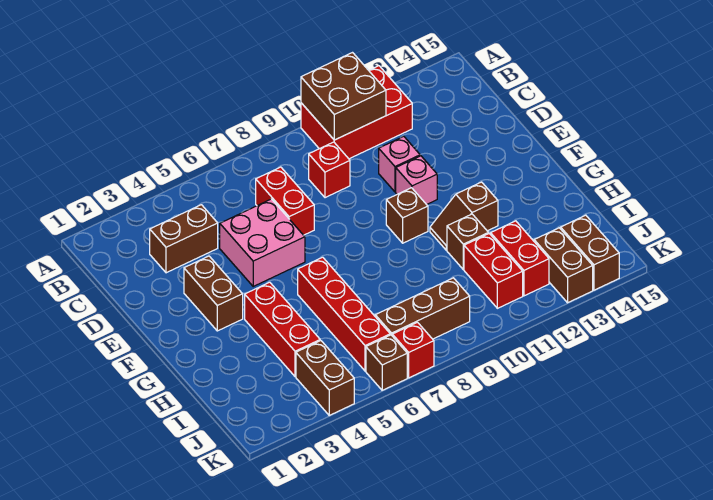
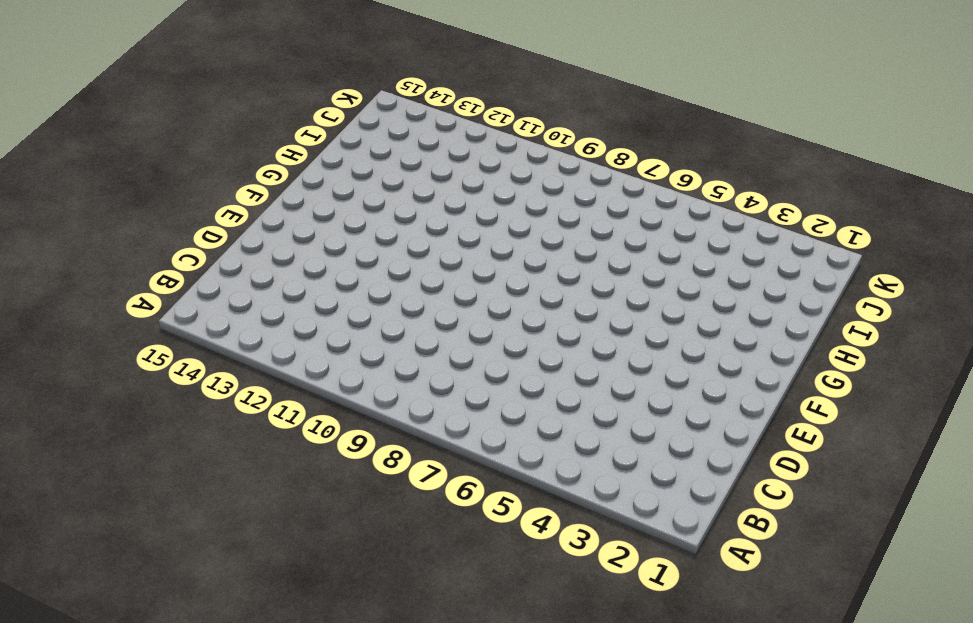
none -> red 2x3 brick [301,66,412,159]
none -> brown 1x2 brick [150,205,218,273]
none -> red 1x2 brick [256,167,314,235]

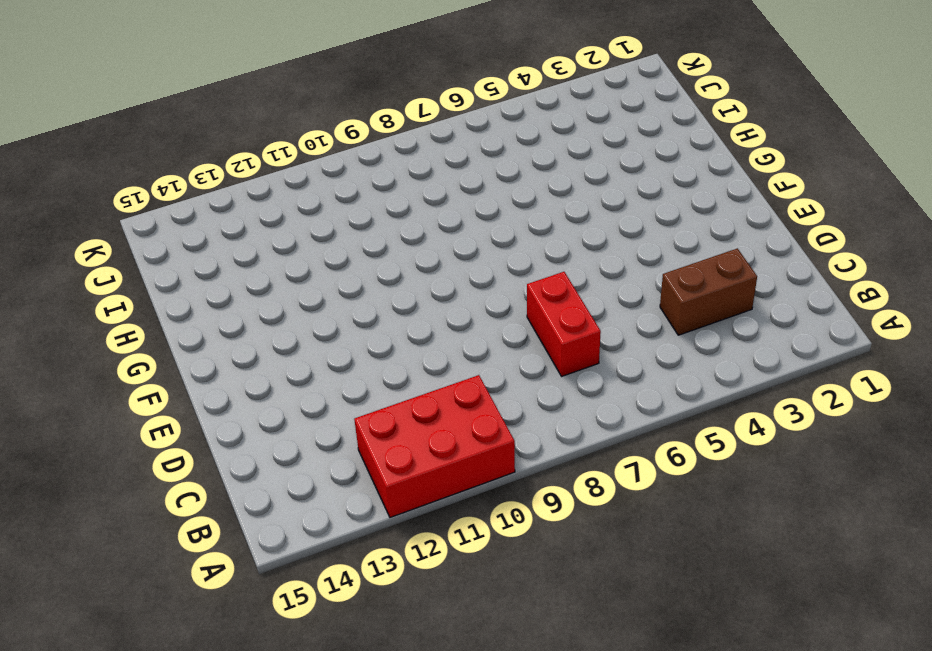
none -> red 1x1 brick [309,142,350,198]
none -> pink 2x2 brick [220,199,305,286]
none -> pink 1x1 brick [379,136,420,192]

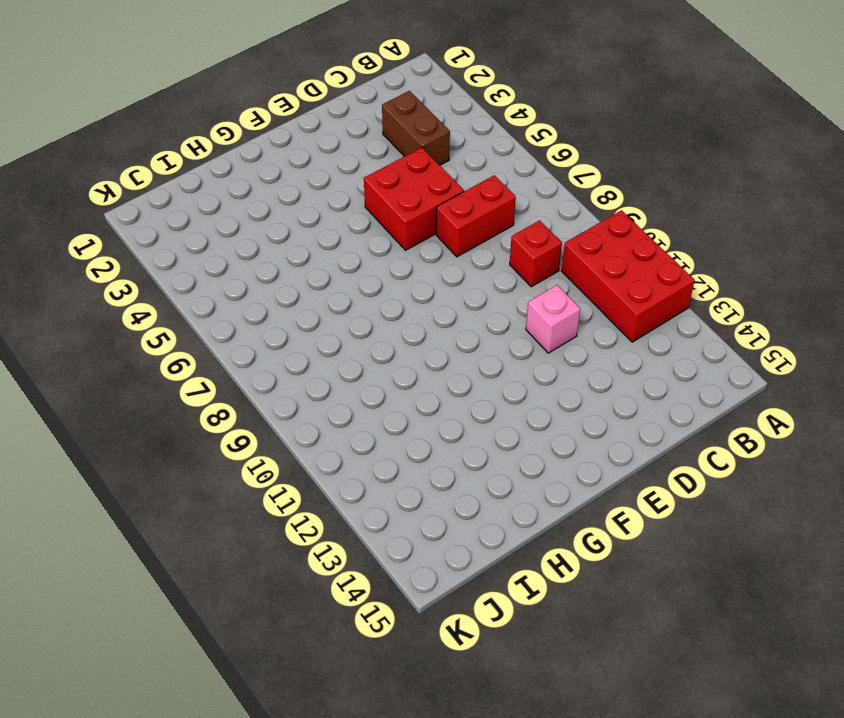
red 2x2 brick [364,148,464,250] -> pink 2x2 brick [220,199,305,286]
none -> brown 1x2 brick [184,256,243,331]
none -> pink 1x1 brick [396,156,437,205]
none -> brown 1x1 brick [386,188,428,243]

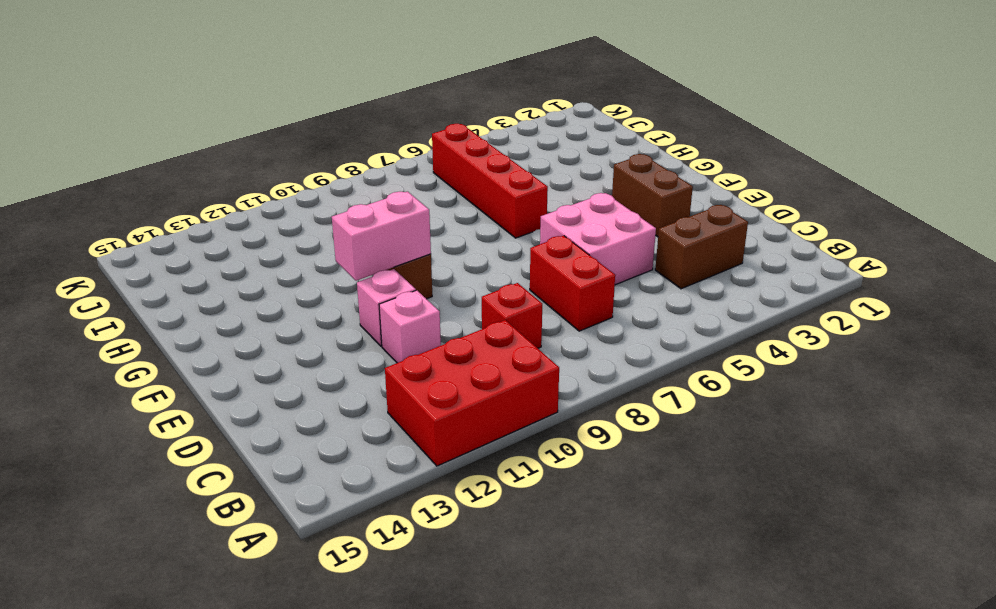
pink 1x2 brick [332,192,431,281] -> none
none -> red 1x3 brick [245,282,320,377]
none -> brown 1x2 slope [430,182,498,250]
none -> brown 1x1 brick [447,214,489,270]

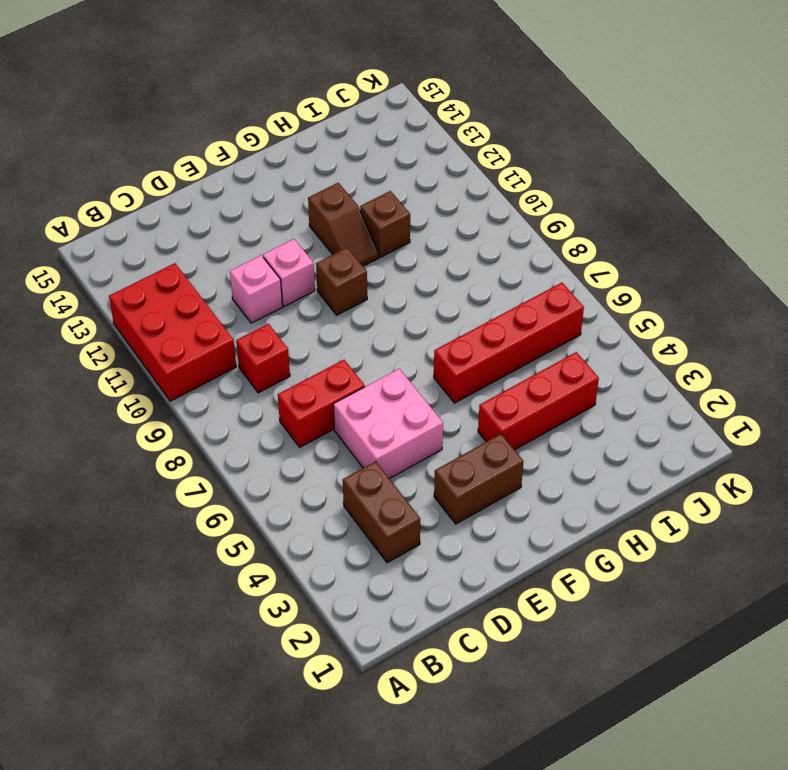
none -> red 1x2 brick [464,234,523,308]
none -> red 1x2 brick [491,221,549,296]
none -> brown 1x2 brick [296,341,354,415]

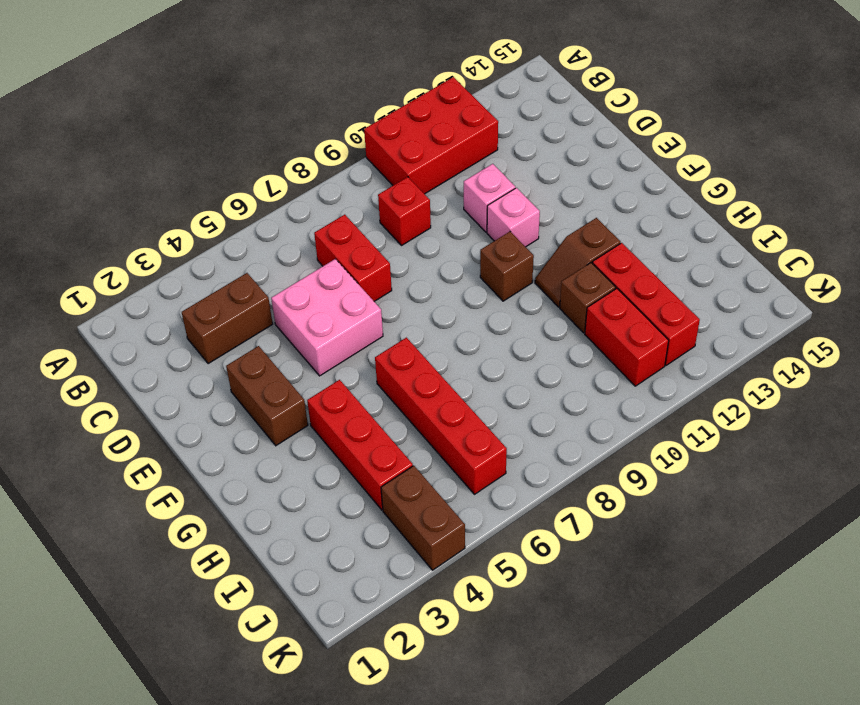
red 1x3 brick [592,243,700,365] -> red 1x2 brick [491,221,549,296]
none -> brown 1x3 brick [375,278,470,339]
none -> brown 1x2 brick [534,228,593,303]
none -> brown 1x2 brick [561,215,619,290]

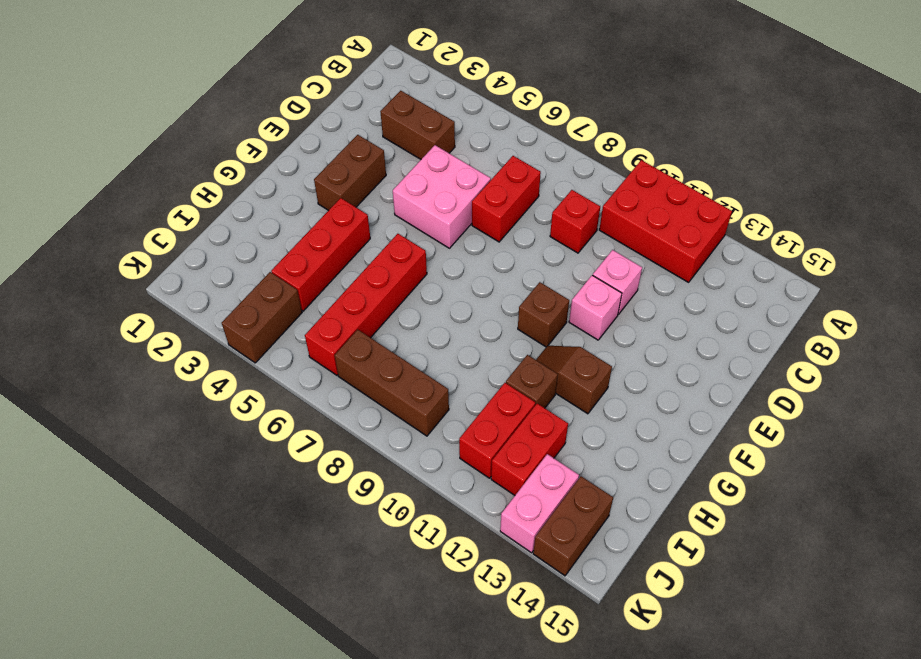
pink 1x2 brick [500,454,579,553] -> brown 1x2 brick [534,228,593,303]
none -> brown 1x1 brick [366,335,407,390]
none -> red 1x1 brick [392,322,434,378]
none -> brown 2x2 brick [301,53,386,140]

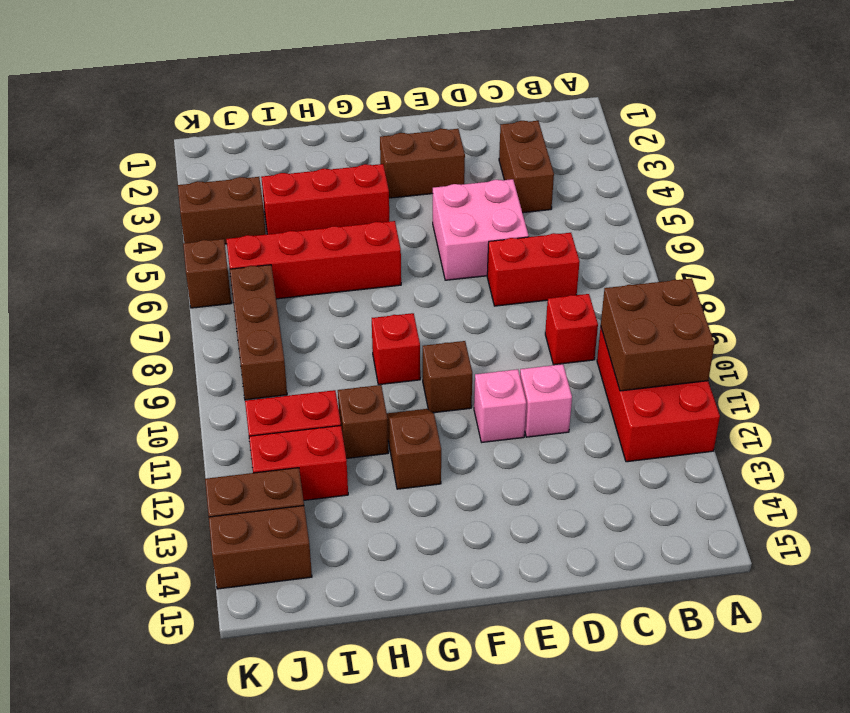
red 1x1 brick [372,313,420,385] -> red 1x1 brick moved to [392,322,434,378]

